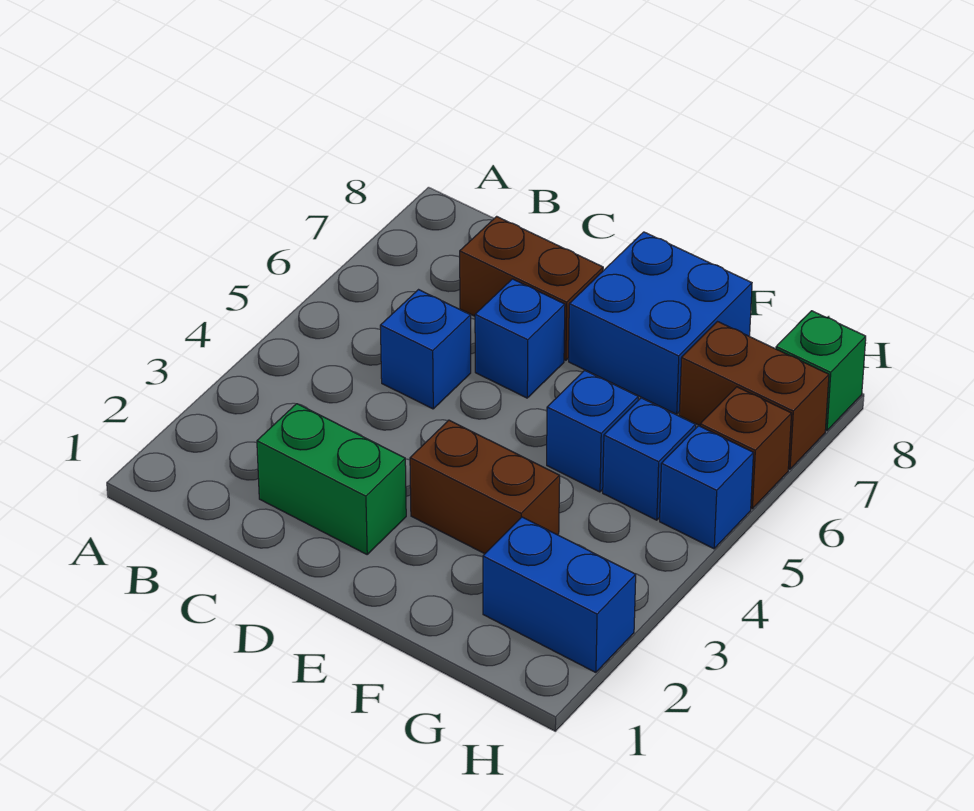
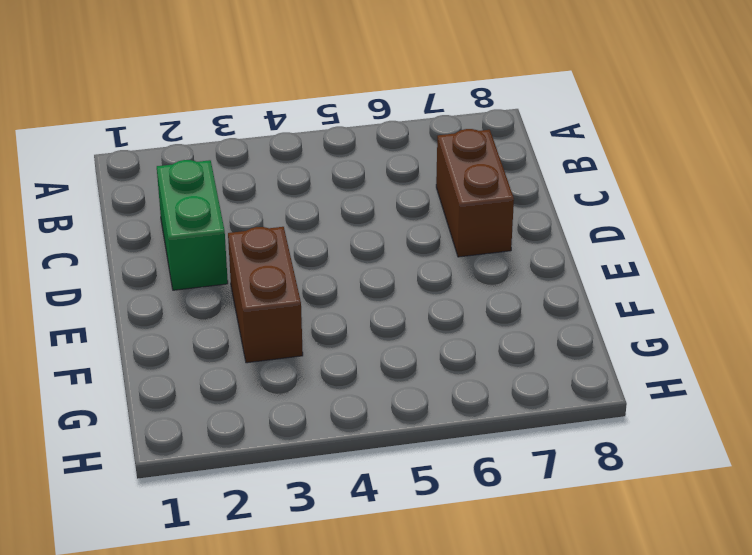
none -> blue 1x1 brick [380,290,471,409]
none -> blue 1x1 brick [475,279,565,398]
none -> blue 2x2 brick [569,232,752,414]

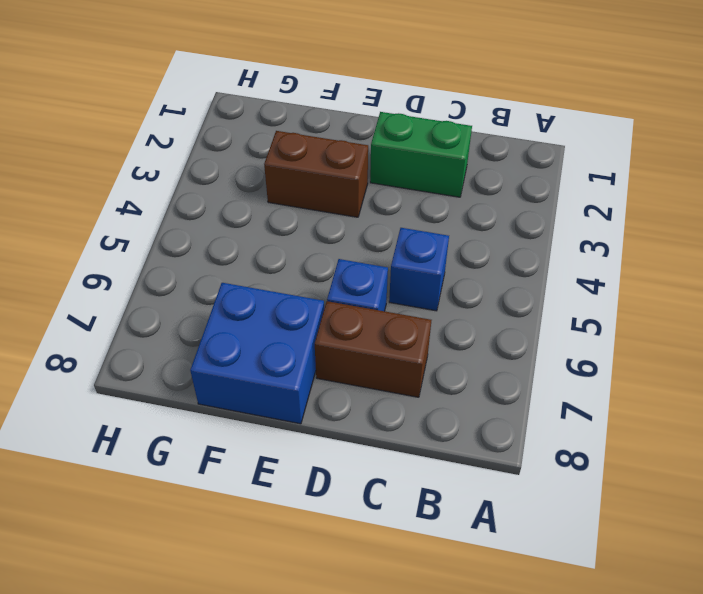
none -> blue 1x1 brick [547,370,638,492]
none -> blue 1x2 brick [483,517,636,673]
none -> blue 1x1 brick [603,398,696,520]

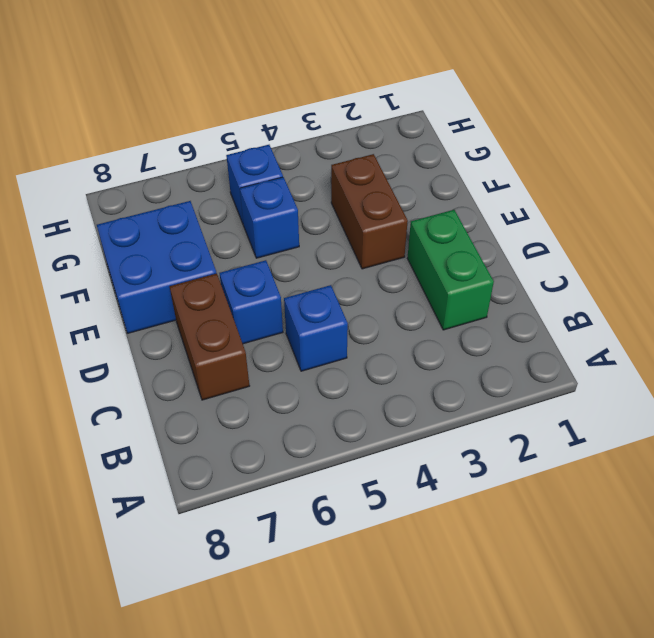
none -> blue 1x2 brick [483,517,636,673]
none -> brown 1x2 brick [679,322,829,469]
none -> blue 1x1 brick [660,426,753,549]

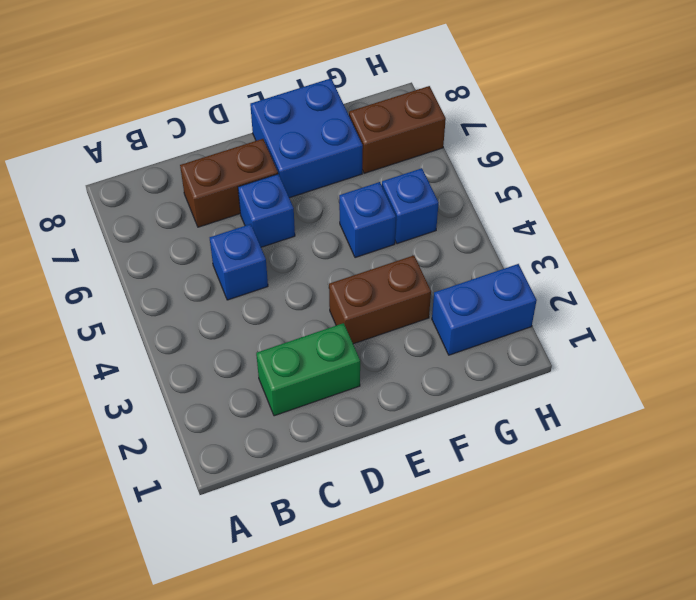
none -> blue 1x1 brick [660,426,753,549]
none -> brown 1x1 brick [700,387,792,509]
none -> green 1x1 brick [776,311,866,431]

